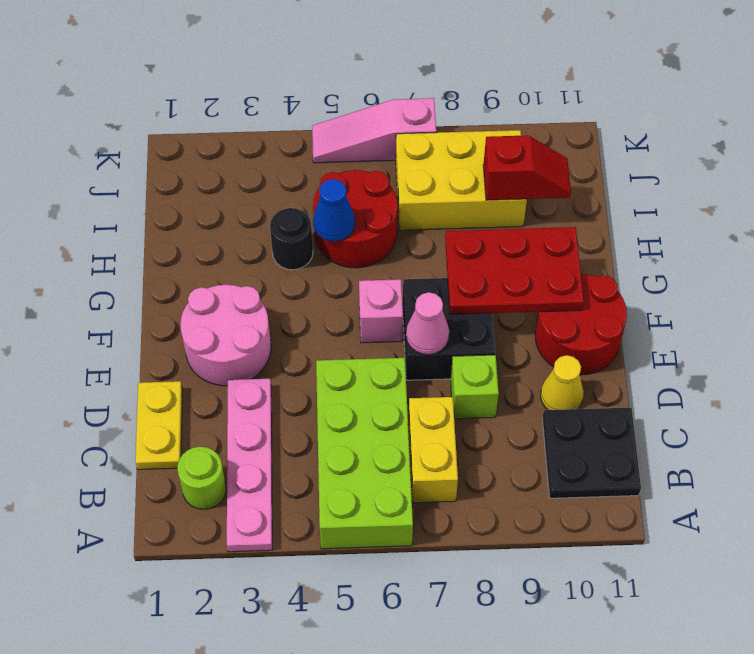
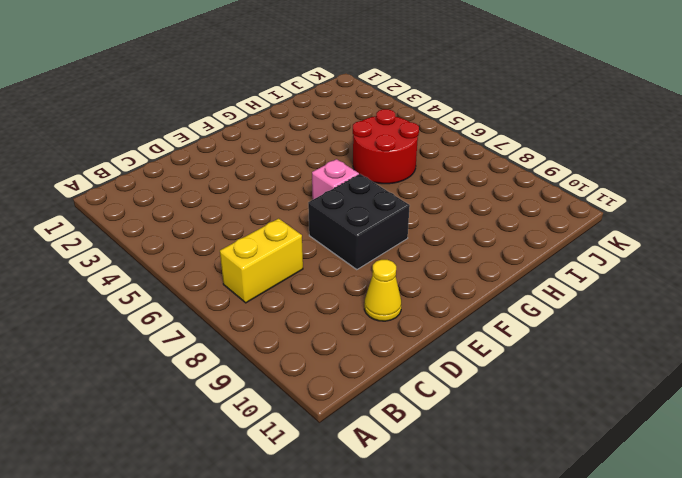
none -> pink 1x4 plate [227,379,272,552]
none -> lime 2x4 brick [316,358,413,549]
none -> lime 1x1 round brick [177,447,226,509]

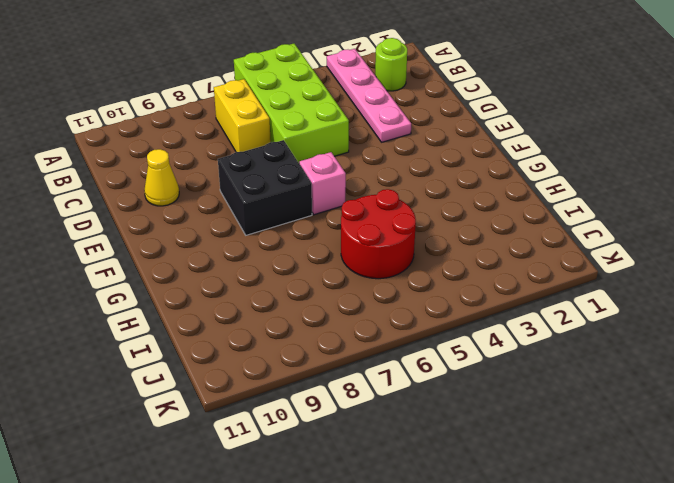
none -> black 2x2 plate [542,408,641,498]
none -> yellow 1x2 plate [135,381,183,470]
none -> lime 1x1 brick [451,355,499,419]

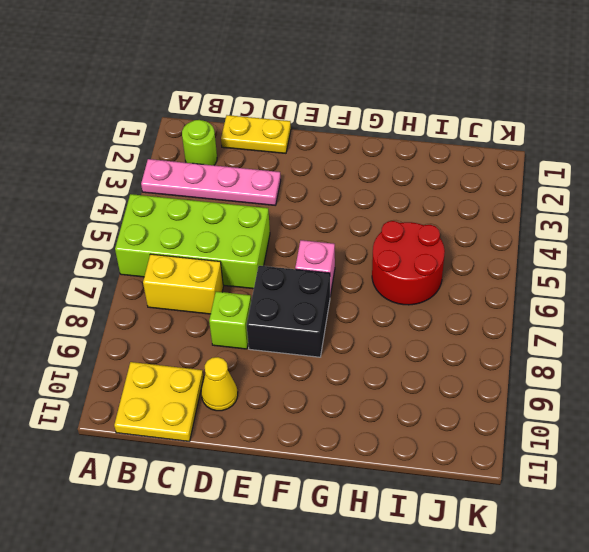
yellow 2x2 plate [114,362,204,441] -> black 2x2 plate [542,408,641,498]
none -> pink 2x2 round brick [180,285,271,386]
none -> red 2x2 round brick [535,274,627,375]
none -> black 1x1 round brick [270,208,313,270]

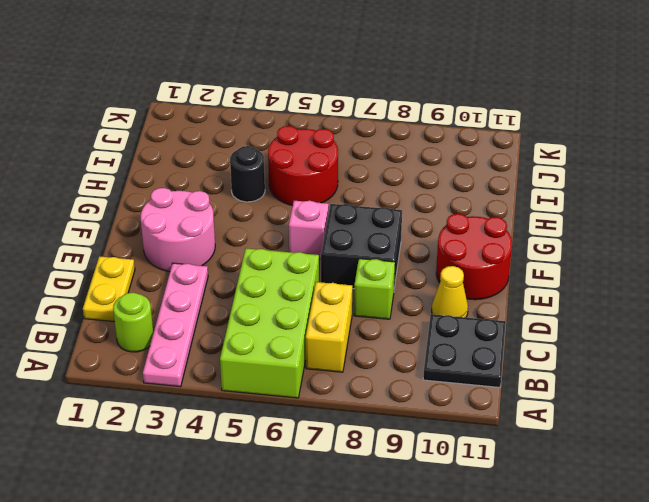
none -> yellow 2x3 brick [396,130,527,230]
none -> pink 1x3 slope [312,98,436,163]
none -> pink 1x1 cone [406,292,449,355]

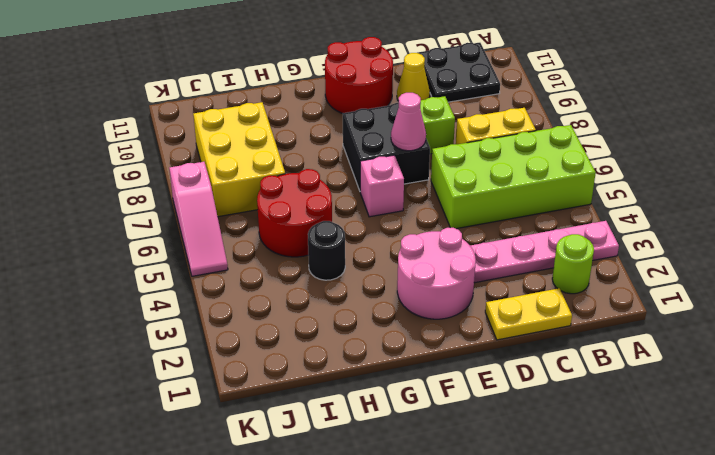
none -> red 2x3 plate [445,227,584,314]
none -> blue 1x1 cone [313,179,355,241]
none -> red 1x2 slope [483,135,571,200]

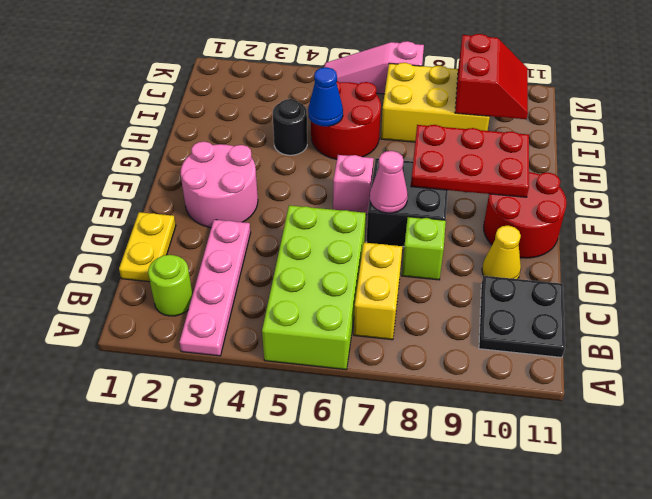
red 2x2 slope [455,34,528,119] -> red 1x2 slope [483,135,571,200]

